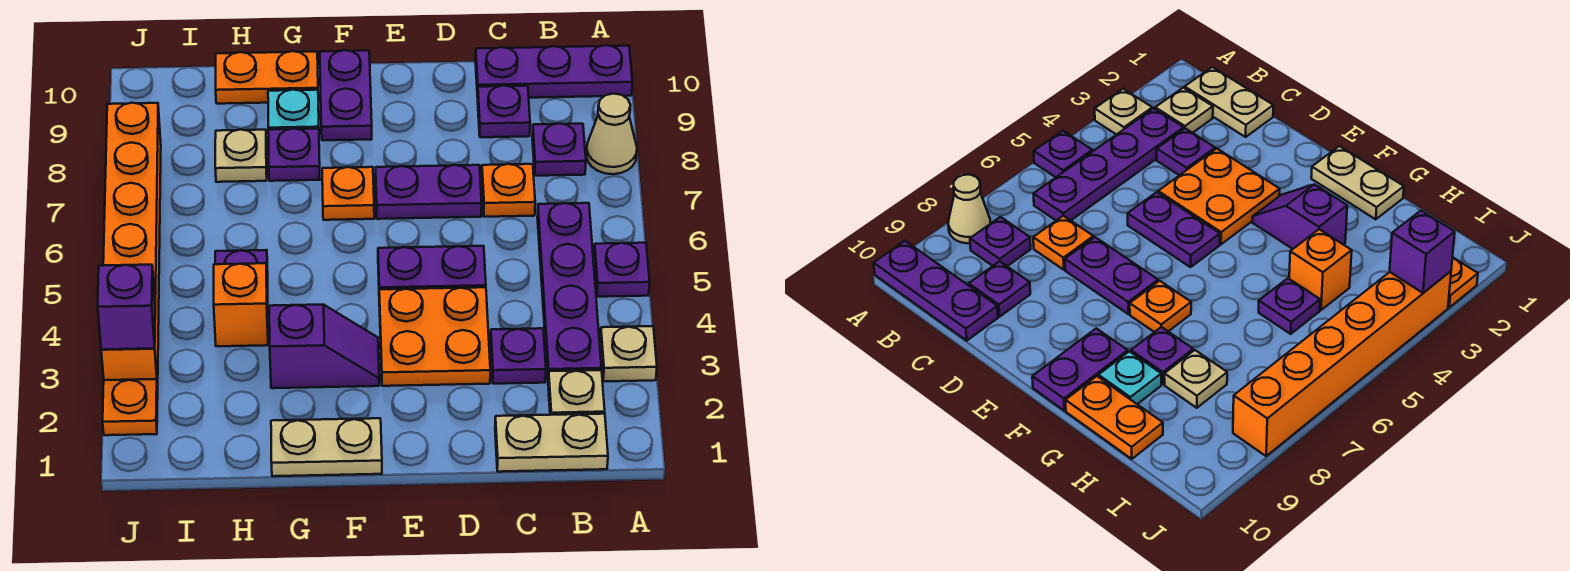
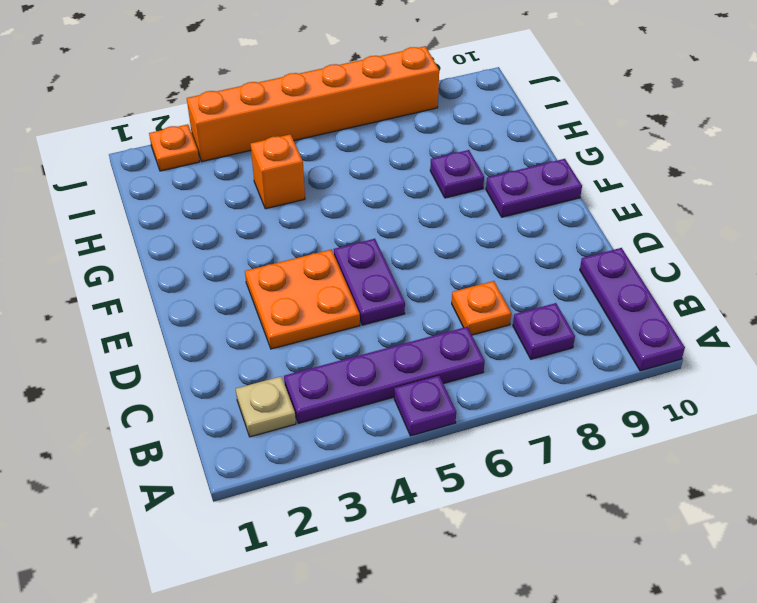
none -> tan 1x1 plate [600,326,657,381]
none -> tan 1x1 cone [586,94,637,174]
none -> tan 1x2 plate [495,414,608,472]

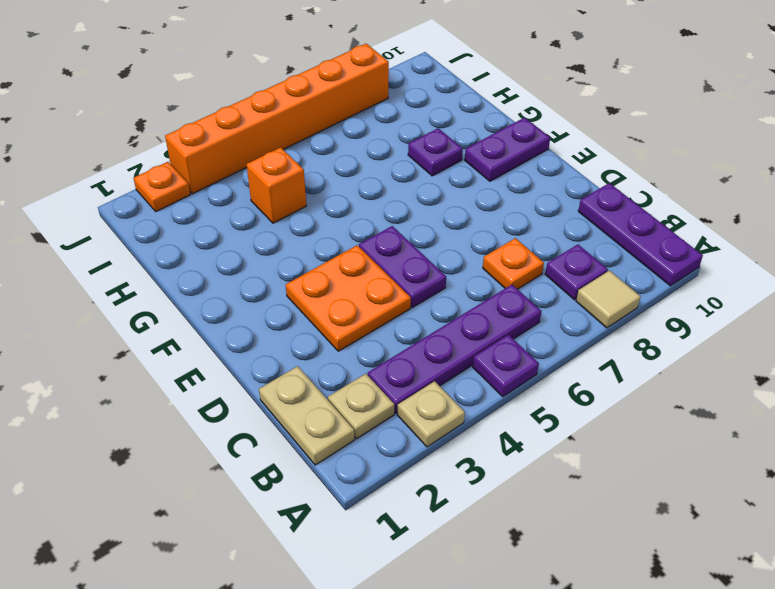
tan 1x1 tile [576,271,641,328] -> tan 1x1 cone [586,94,637,174]
none -> purple 1x1 plate [491,328,546,384]
none -> purple 1x1 plate [478,86,530,137]
none -> purple 1x2 plate [376,165,482,219]

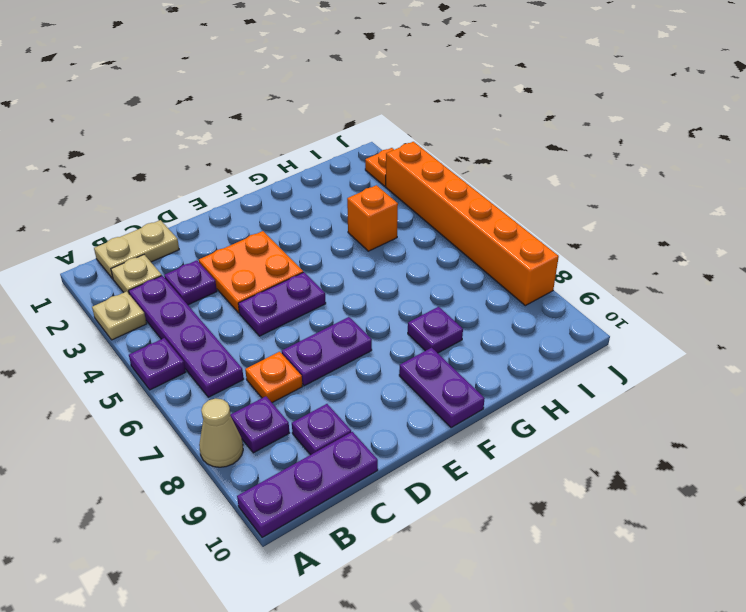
none -> tan 1x2 plate [271,418,382,476]
none -> purple 1x2 slope [269,304,379,388]
none -> orange 1x1 plate [322,167,374,220]

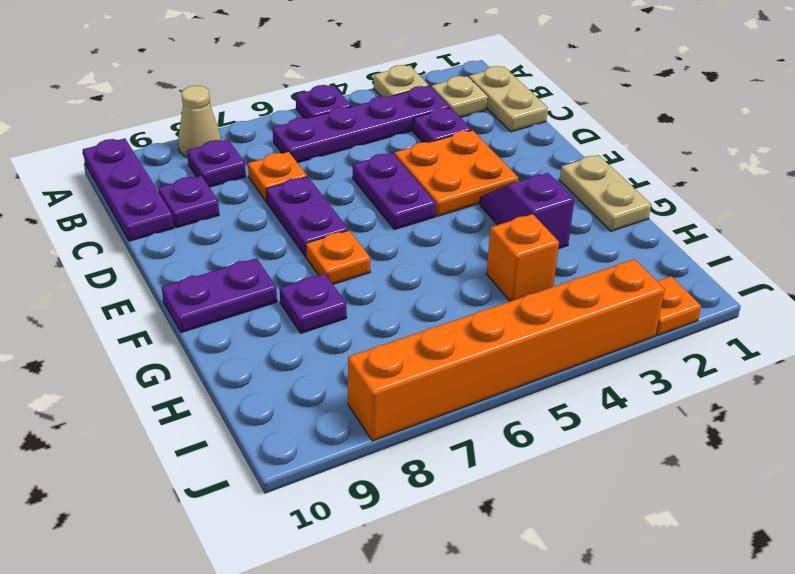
none -> cyan 1x1 plate [268,90,319,130]
none -> orange 1x2 plate [216,51,318,104]
none -> purple 1x1 plate [215,250,268,297]

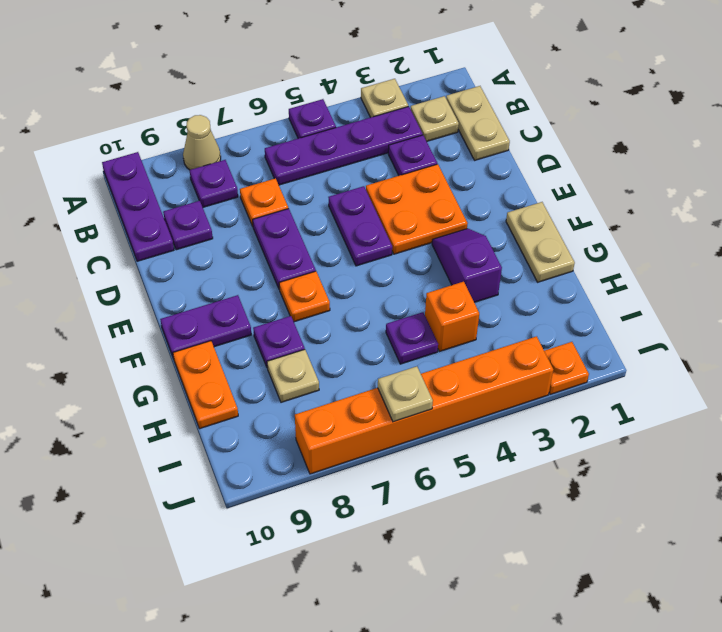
tan 1x1 plate [378,366,433,422] -> none
none -> cyan 1x1 plate [268,90,319,130]
none -> purple 1x1 brick [98,265,155,350]

